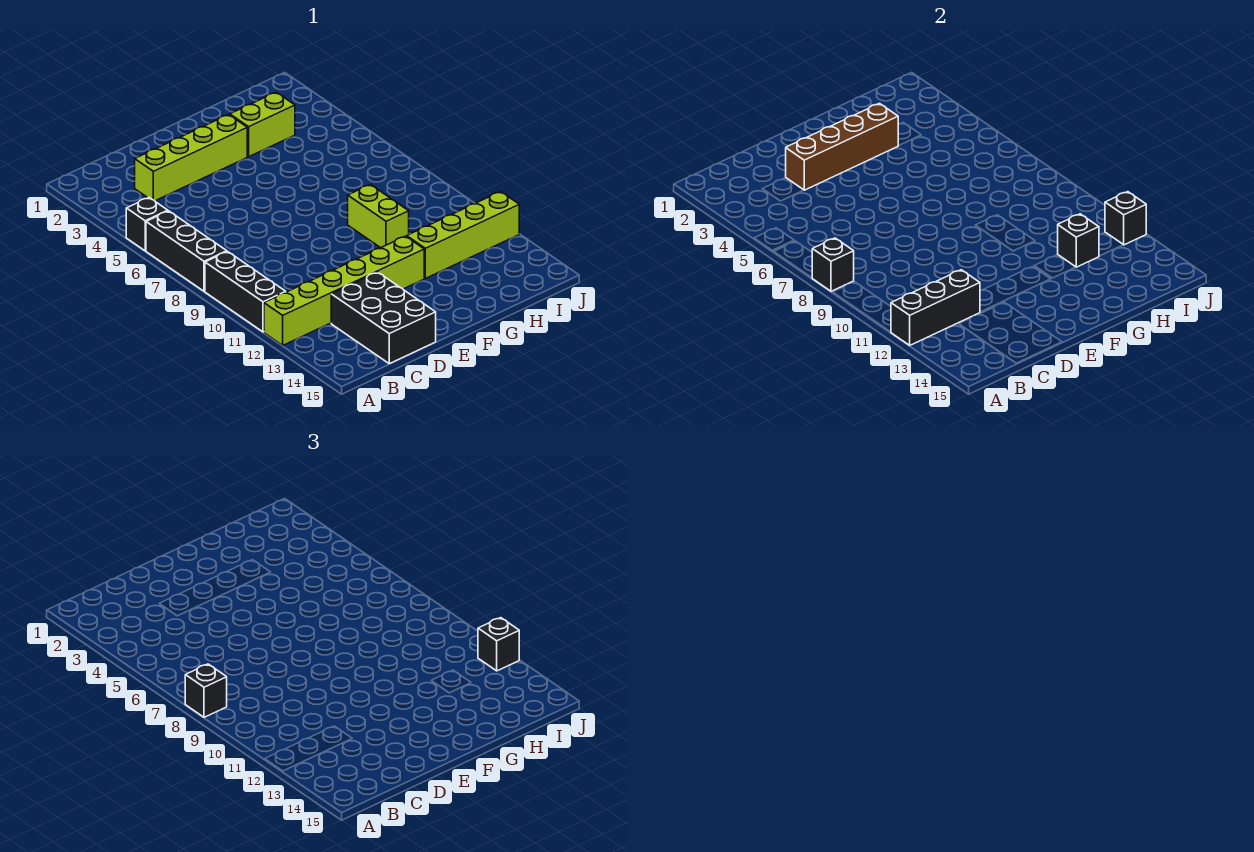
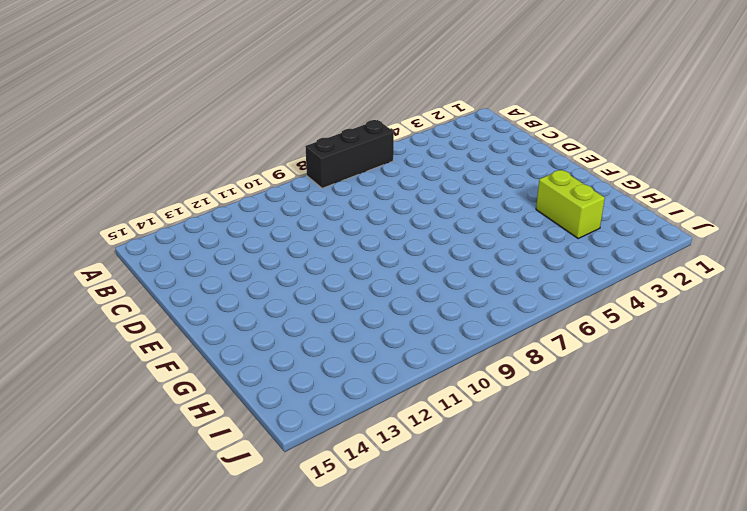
none -> black 1x1 brick [126,198,168,251]
none -> black 1x3 brick [205,252,286,332]
none -> lime 1x6 brick [264,236,424,345]

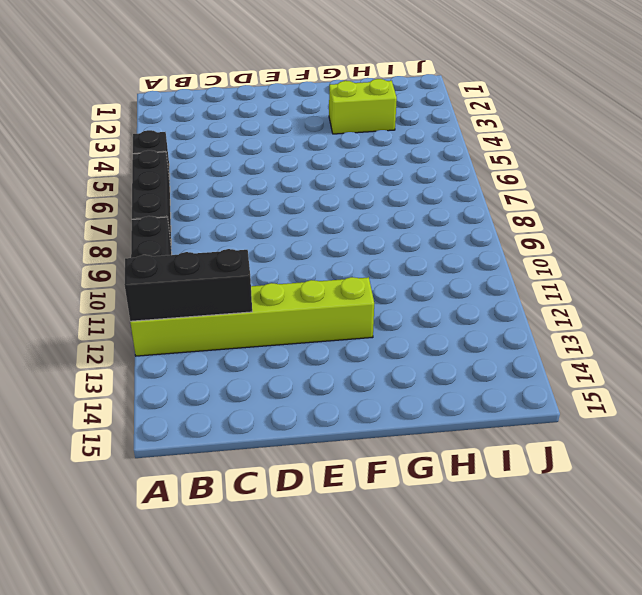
none -> lime 1x4 brick [135,115,247,201]
none -> black 2x3 brick [331,272,436,364]
none -> lime 1x2 brick [348,185,409,248]

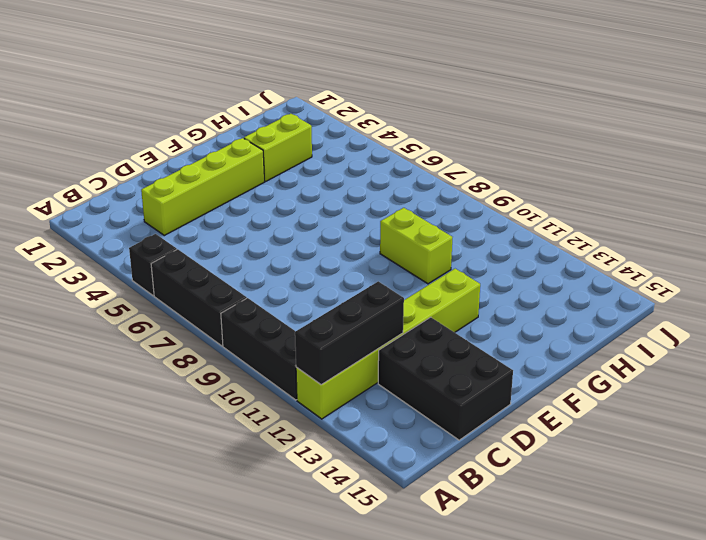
none -> lime 1x4 brick [407,192,519,278]
none -> black 1x1 brick [812,238,854,291]
none -> brown 1x4 brick [786,103,898,190]

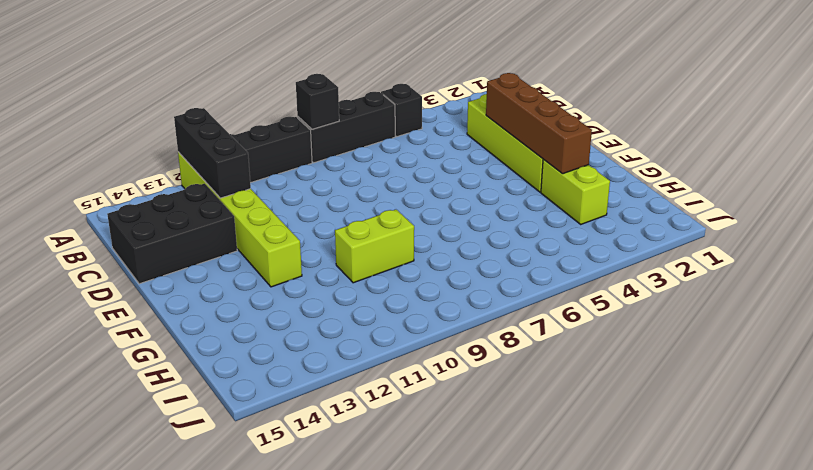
none -> lime 1x4 brick [407,192,519,278]
none -> black 1x1 brick [1058,214,1099,267]
none -> black 1x1 brick [1105,192,1146,245]

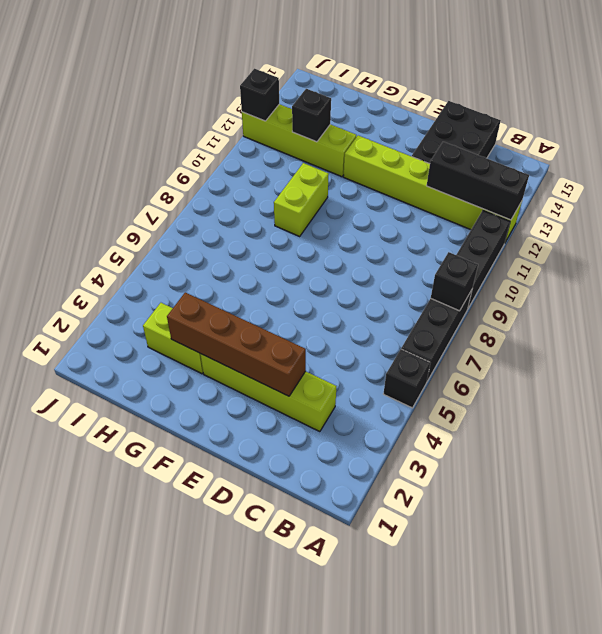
none -> black 1x1 brick [185,664,227,717]
none -> black 1x1 brick [478,618,519,671]

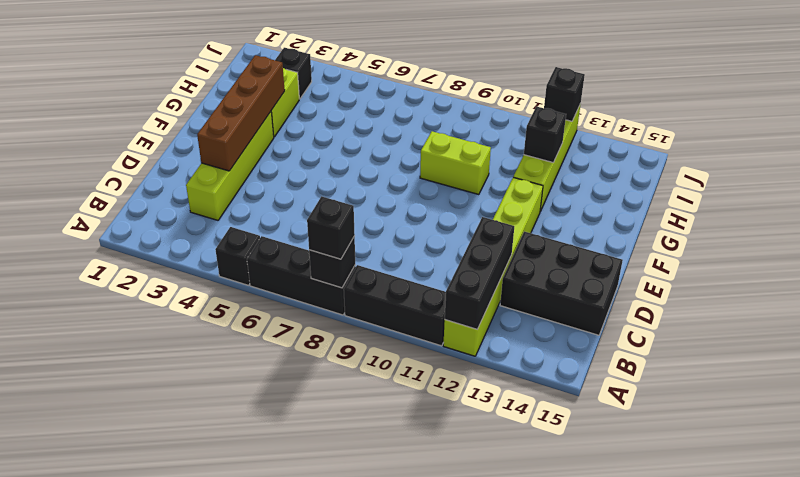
black 1x1 brick [275,48,312,99] -> black 1x1 brick moved to [478,618,519,671]

